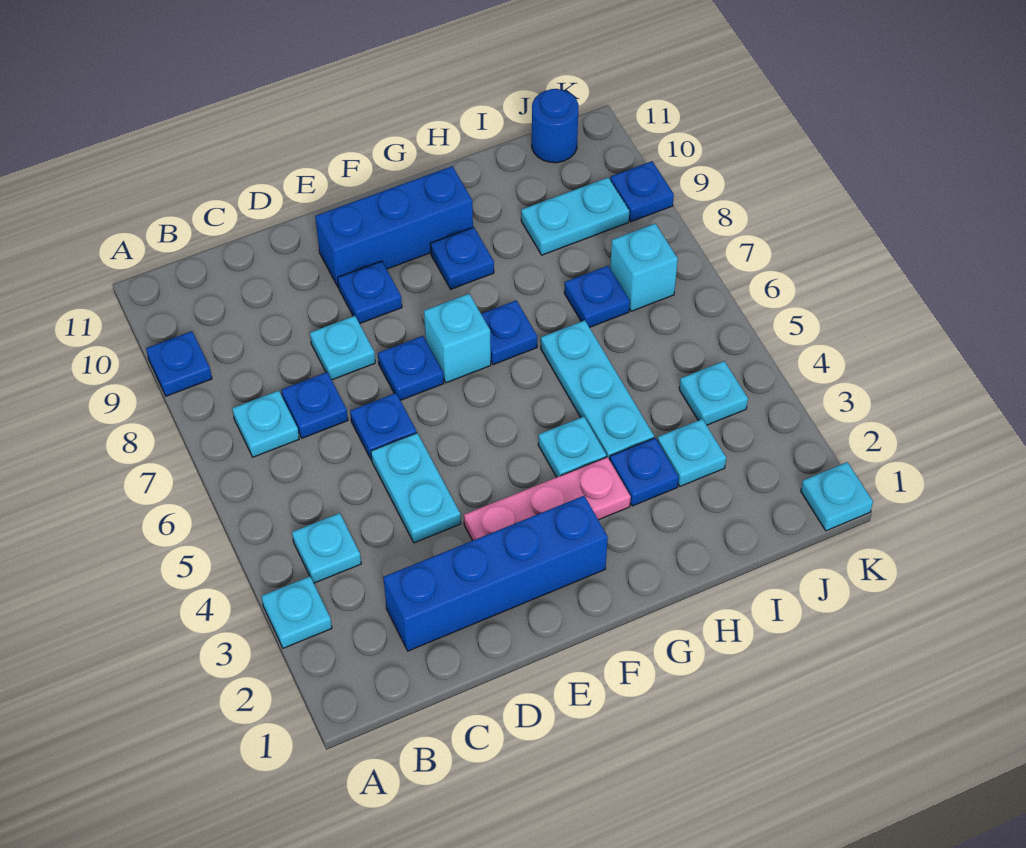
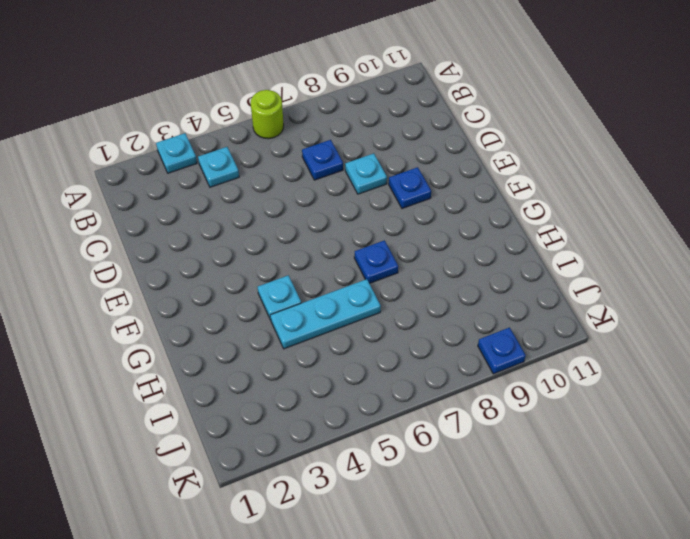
lime 1x1 round brick [251,90,284,139] -> none
none -> blue 1x1 plate [146,331,212,396]
none -> cyan 1x1 plate [232,391,299,457]
none -> blue 1x4 brick [384,496,608,651]

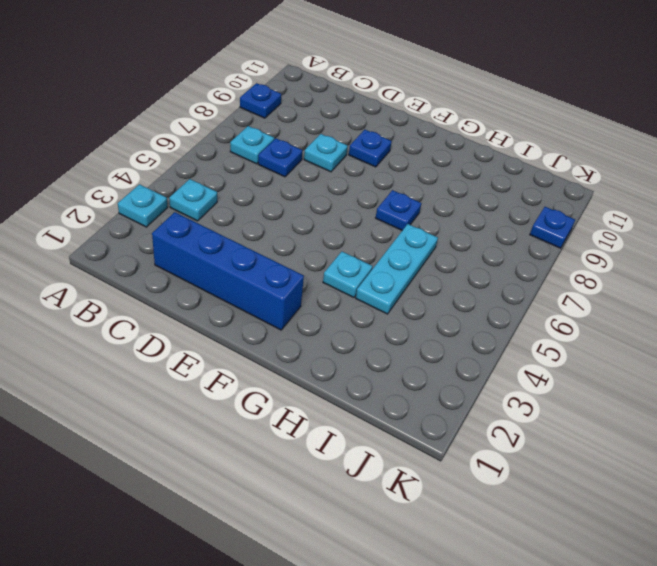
none -> cyan 1x2 plate [371,433,461,543]
none -> blue 1x1 plate [350,393,417,460]
none -> pink 1x3 plate [464,457,631,541]

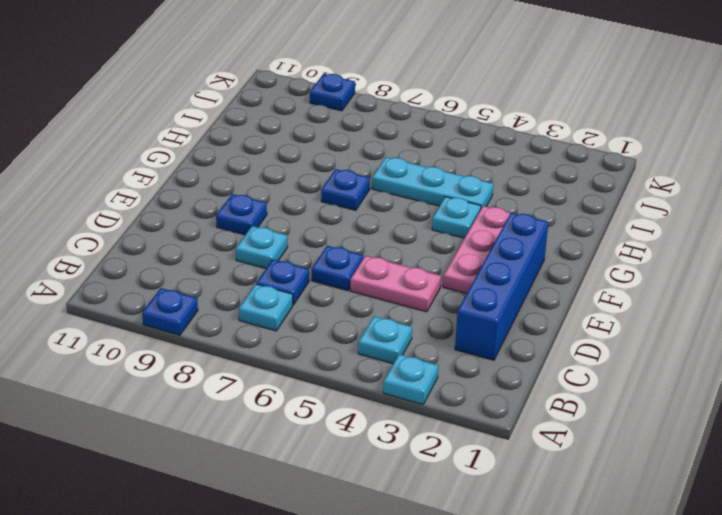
pink 1x2 plate [350,256,441,312] -> cyan 1x2 plate [371,433,461,543]
none -> blue 1x1 plate [378,336,444,400]
none -> blue 1x3 brick [315,166,473,287]
none -> cyan 1x1 brick [424,294,491,383]

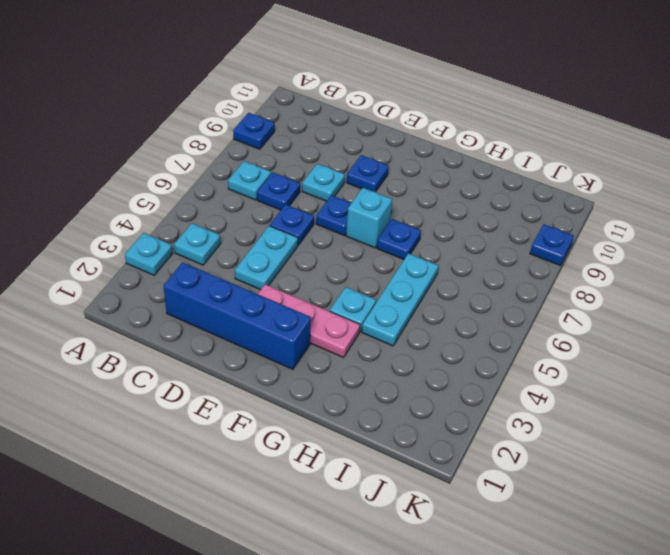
none -> blue 1x3 brick [315,166,473,287]
none -> blue 1x1 plate [430,227,494,289]
none -> blue 1x1 plate [610,438,679,506]

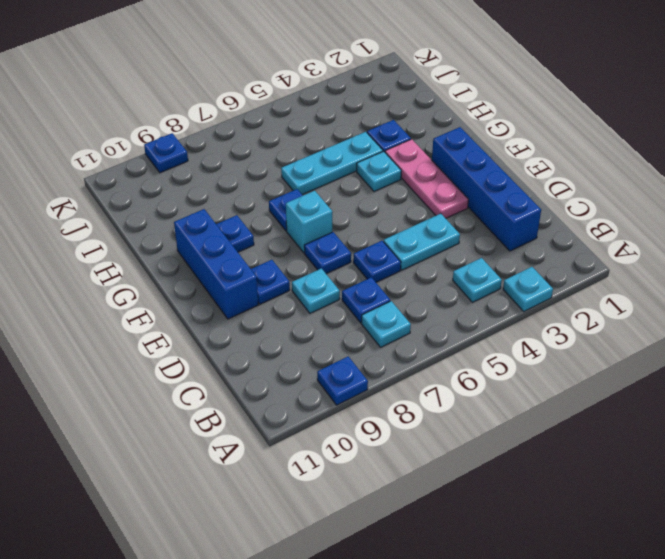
none -> cyan 1x1 plate [657,419,726,486]
none -> blue 1x1 plate [564,266,630,327]
none -> cyan 1x2 plate [521,178,629,255]

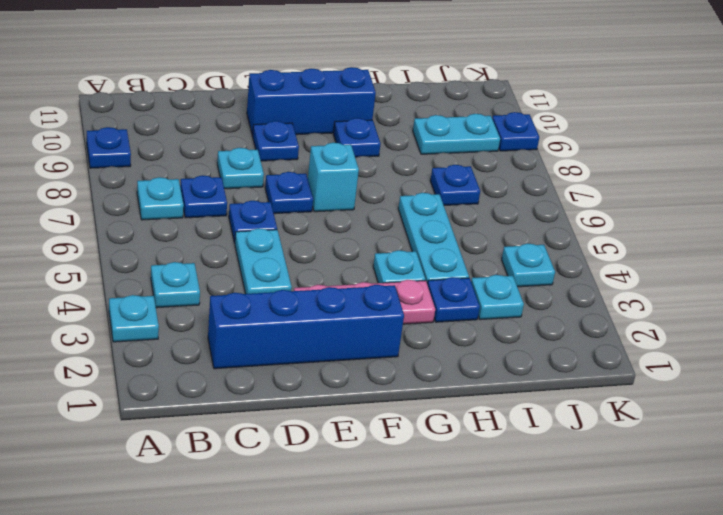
none -> blue 1x1 plate [481,300,537,365]
none -> cyan 1x1 brick [610,224,678,311]
none -> blue 1x1 round brick [532,89,579,163]

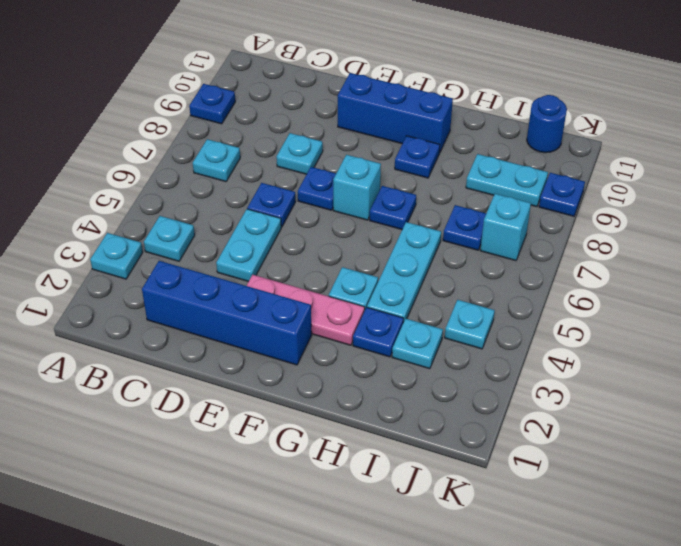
none -> blue 1x1 plate [281,372,348,438]
none -> blue 1x1 plate [338,261,402,324]
none -> cyan 1x1 plate [801,462,873,531]

